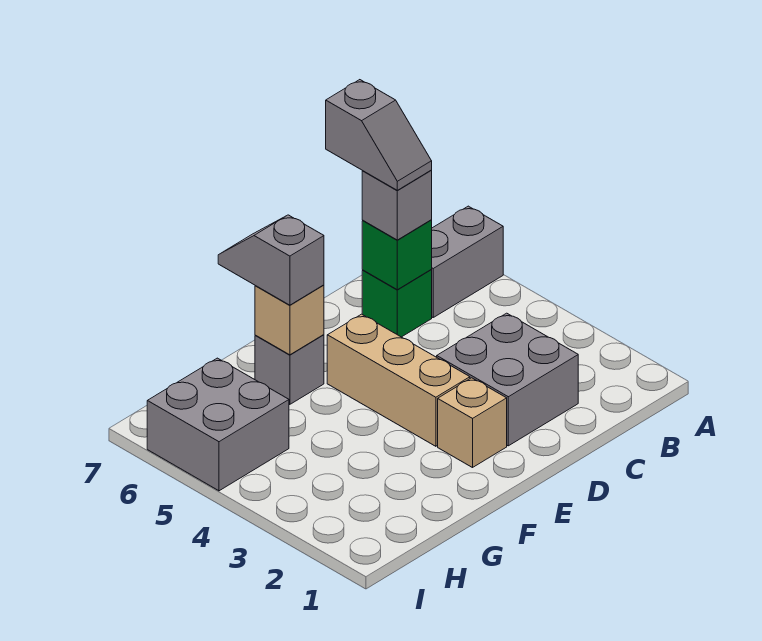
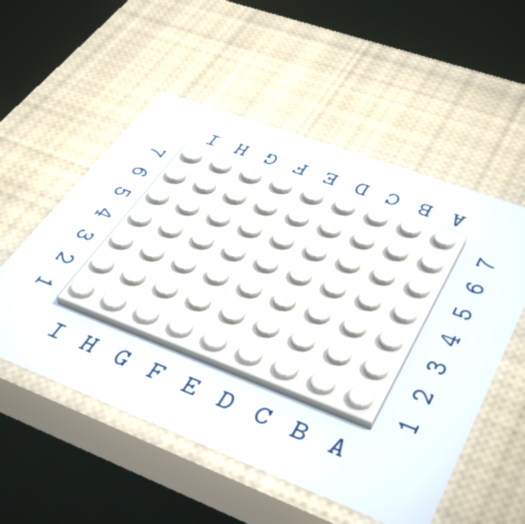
none -> grey 1x2 brick [431,206,503,317]
none -> grey 2x2 brick [437,313,578,446]
none -> green 1x1 brick [362,270,432,337]

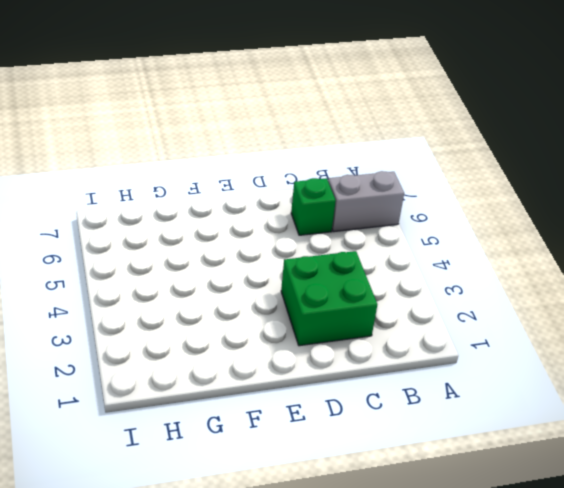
green 2x2 brick [281,251,377,346] -> grey 2x2 brick [437,313,578,446]
none -> tan 1x1 brick [438,378,507,468]
none -> tan 1x3 brick [327,314,470,446]
none -> grey 1x1 brick [255,335,324,404]

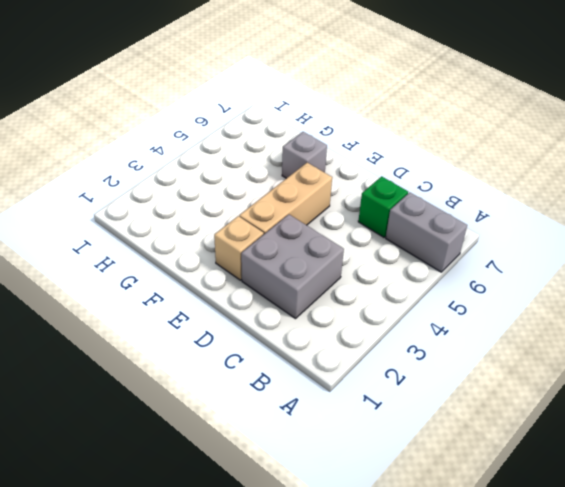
none -> grey 2x2 brick [147,358,289,491]
none -> green 1x1 brick [362,220,432,290]
none -> tan 1x1 brick [255,285,324,355]

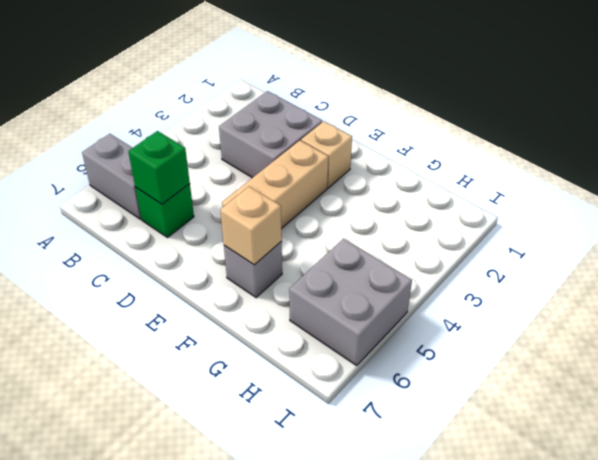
none -> grey 1x1 brick [362,171,432,240]
none -> grey 1x2 slope [218,215,324,305]
none -> grey 1x2 slope [326,80,432,190]

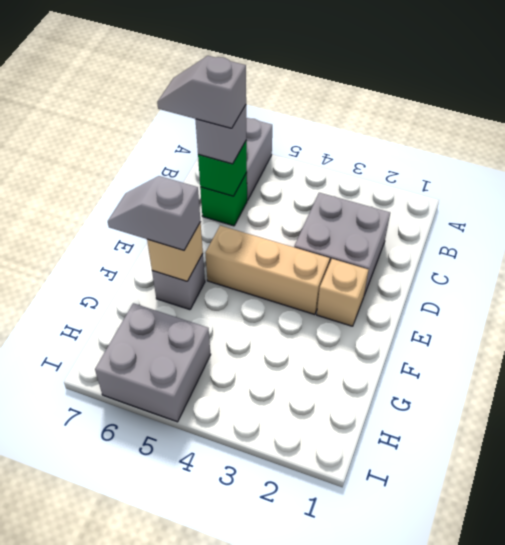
grey 1x2 slope [157,56,246,128] -> grey 1x2 slope turned to [326,80,432,190]

